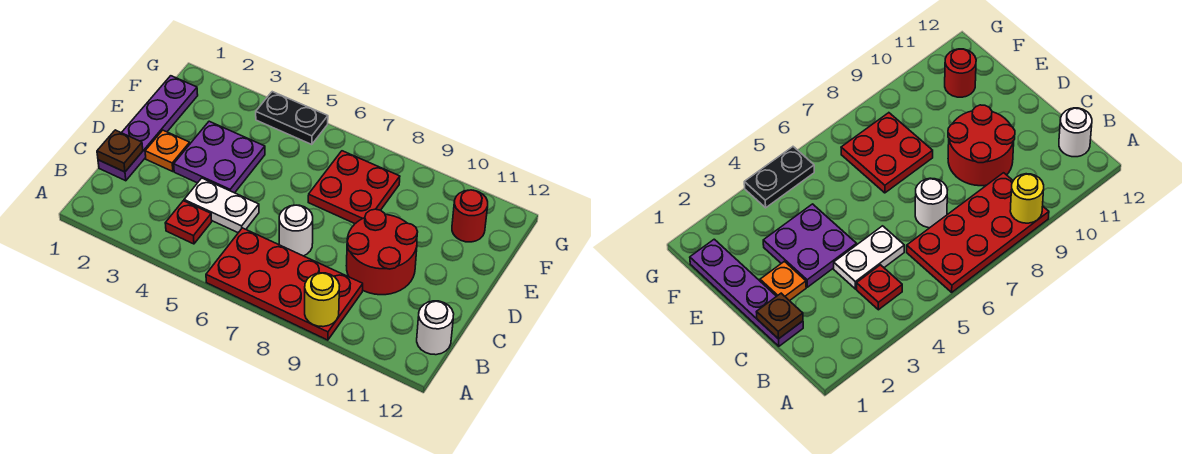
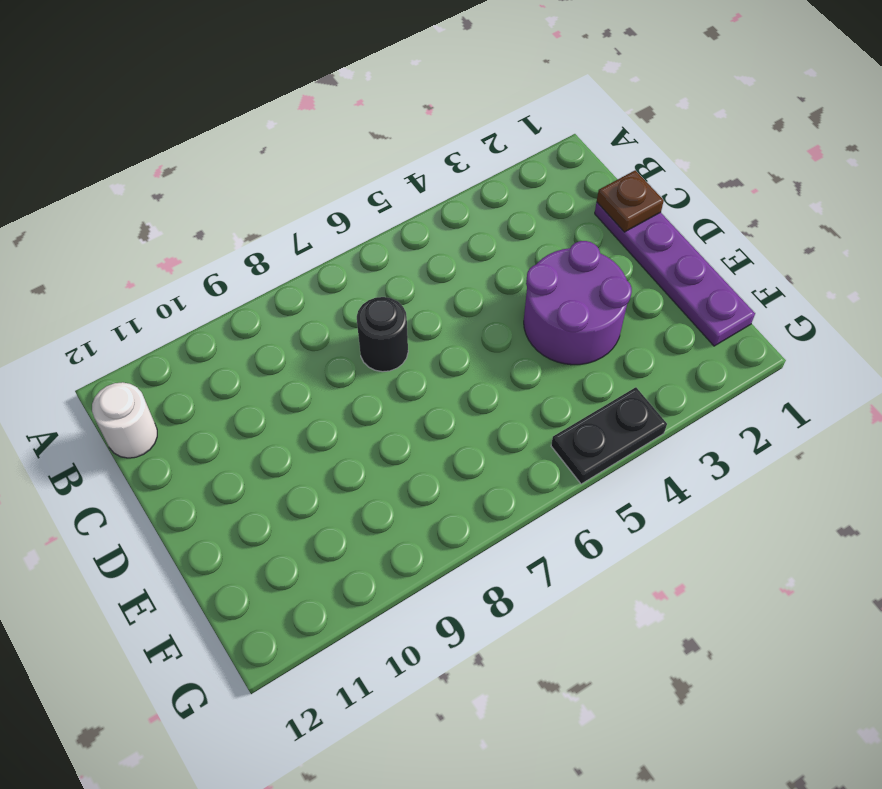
black 1x1 round brick [357,297,408,372] -> white 1x1 round brick [279,205,313,256]
purple 2x2 round brick [524,241,632,365] -> purple 2x2 plate [174,121,265,193]
none -> red 2x4 plate [206,228,363,340]
none -> red 1x1 plate [165,201,212,244]
none -> white 1x2 plate [184,178,259,233]

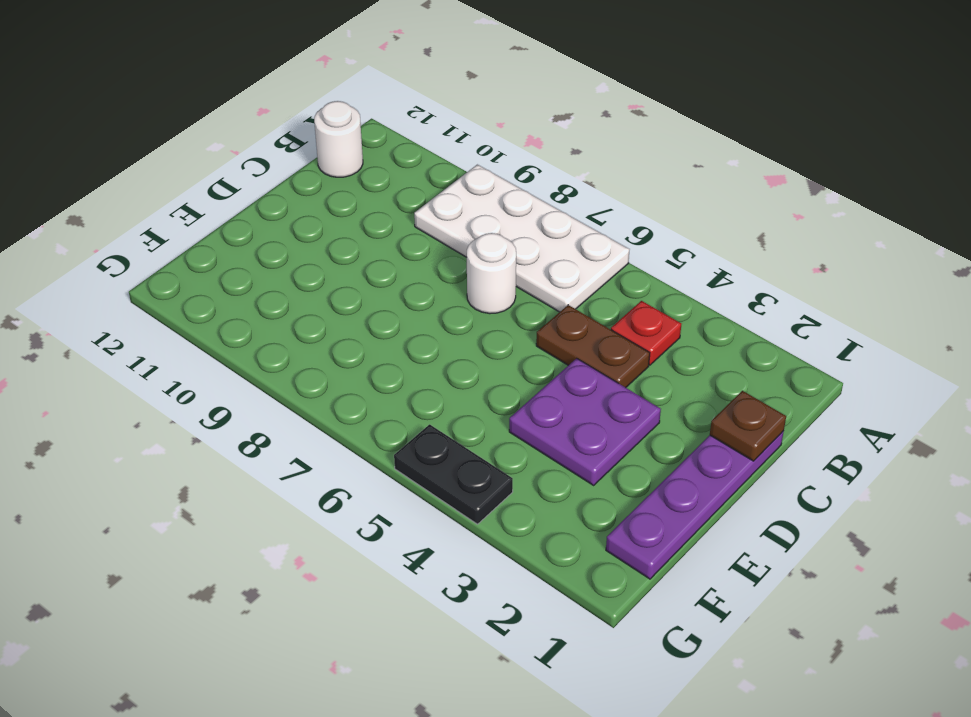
white 2x4 plate [414,165,630,312] -> red 2x4 plate [206,228,363,340]
brown 1x2 plate [536,305,650,388] -> white 1x2 plate [184,178,259,233]
none -> red 2x2 round brick [346,209,418,295]
none -> orange 1x1 plate [145,130,190,172]
none -> red 2x2 plate [308,151,400,224]

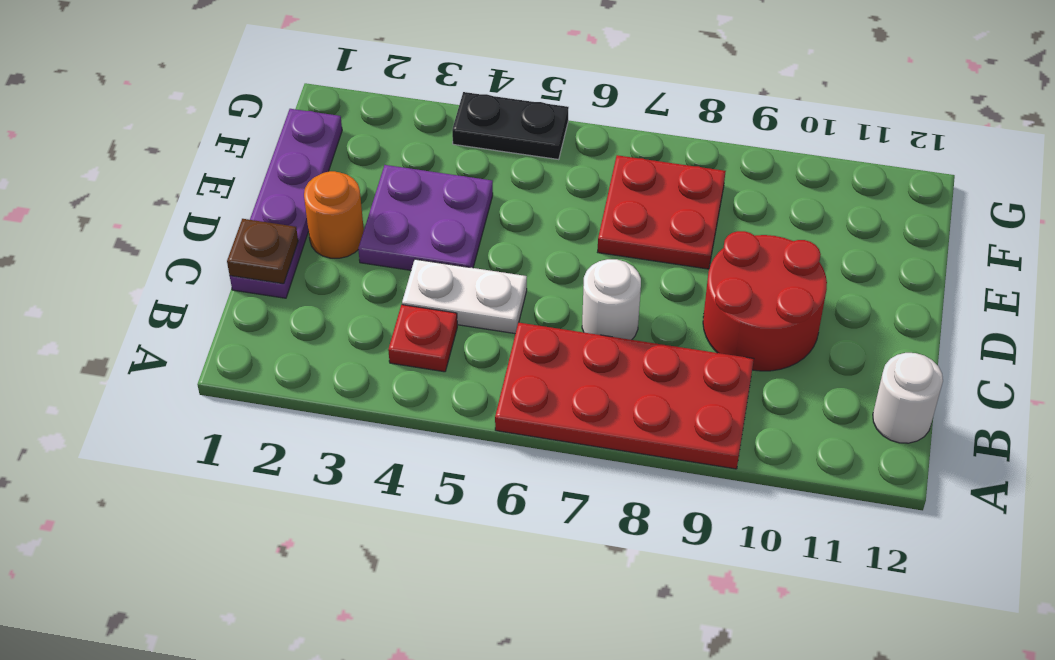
orange 1x1 round brick [304,171,364,258] -> orange 1x1 plate [145,130,190,172]
none -> red 1x1 round brick [452,190,488,242]
none -> yellow 1x1 round brick [305,273,340,327]

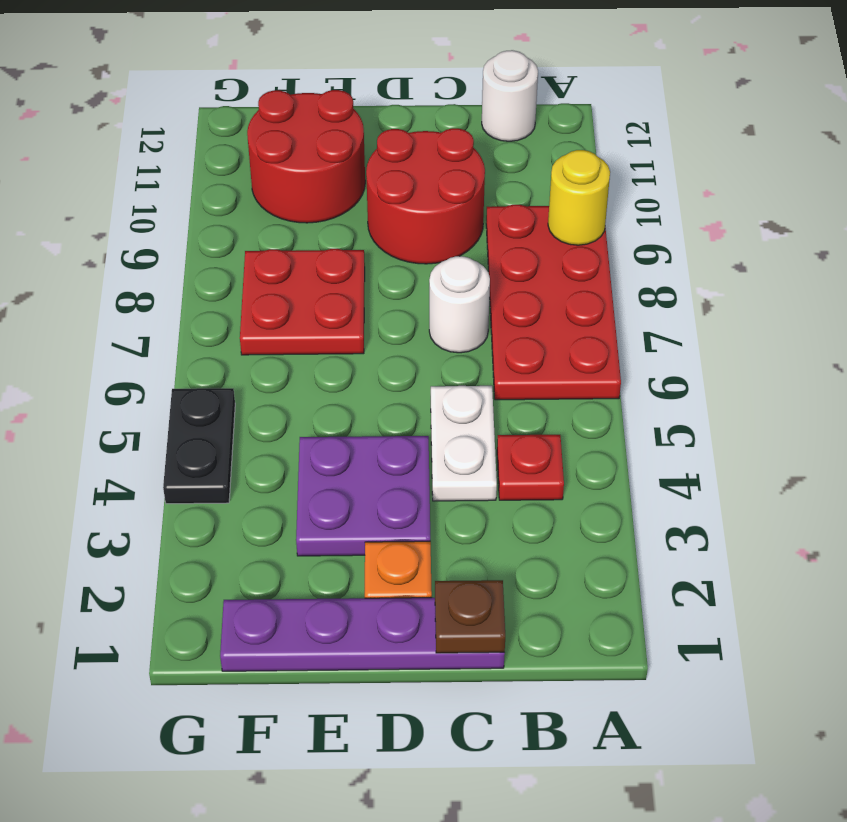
red 2x2 round brick [247,90,365,223] -> red 1x1 round brick [452,190,488,242]

